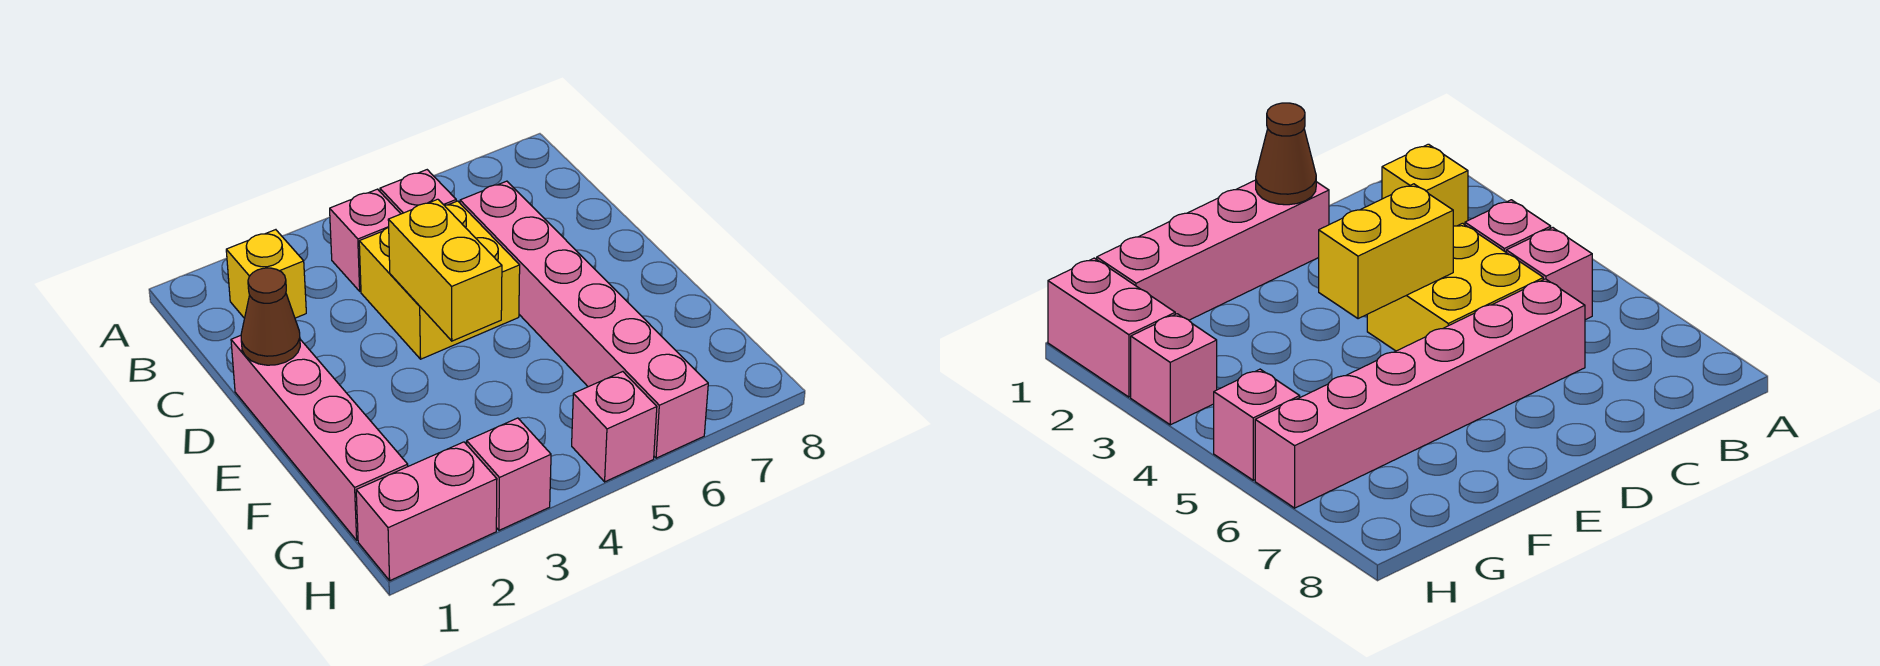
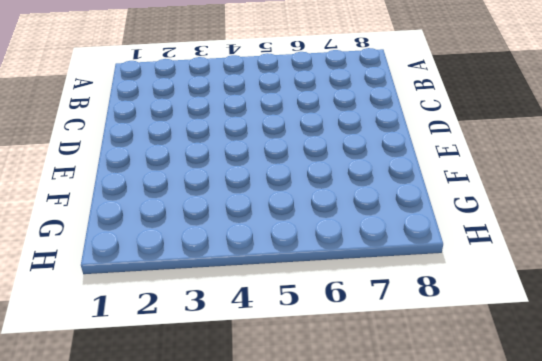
none -> yellow 1x1 brick [226,230,306,318]
none -> pink 1x1 brick [330,189,400,291]

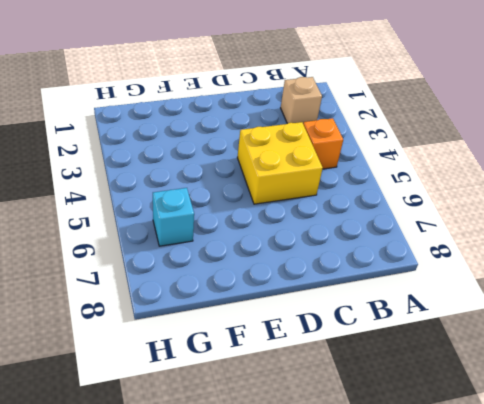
tan 1x1 brick [281,77,322,124] -> yellow 1x1 brick [226,230,306,318]
orange 1x1 brick [303,118,343,169] -> pink 1x1 brick [330,189,400,291]
cyan 1x1 brick [153,188,194,246] -> pink 1x6 brick [460,181,708,458]
none -> pink 1x1 brick [380,170,456,214]
none -> pink 1x4 brick [231,336,408,540]

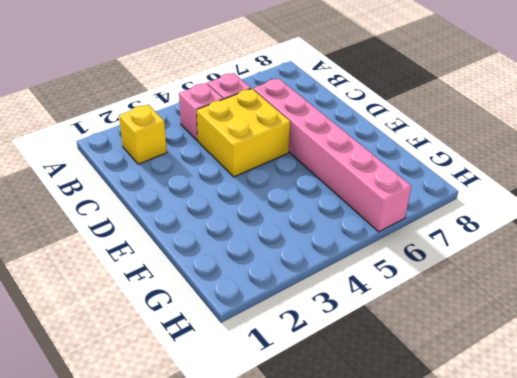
none -> pink 1x4 brick [231,336,408,540]
none -> pink 1x2 brick [356,442,497,580]

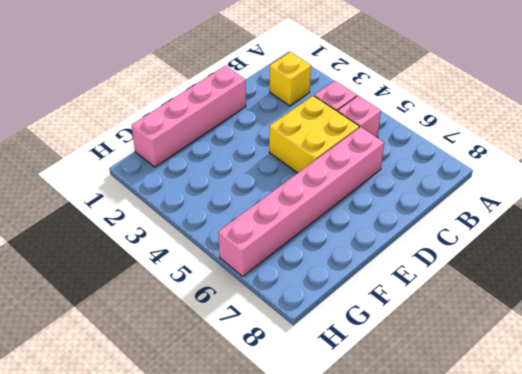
none -> pink 1x2 brick [356,442,497,580]
none -> pink 1x1 brick [467,418,551,530]

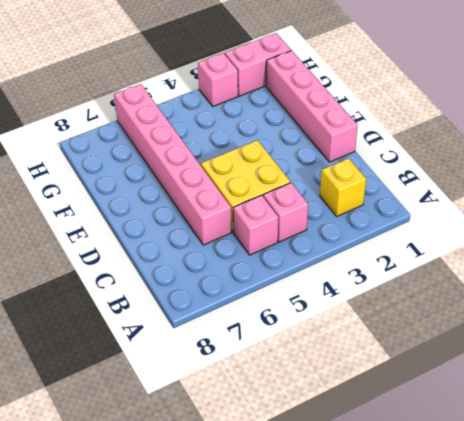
none -> pink 1x1 brick [572,372,657,482]
none -> brown 1x1 cone [241,268,300,365]

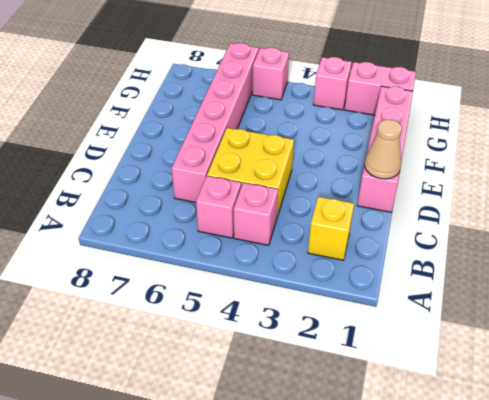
tan 1x1 cone [365,120,402,179] -> brown 1x1 cone [241,268,300,365]
none -> yellow 1x2 brick [388,199,502,341]

